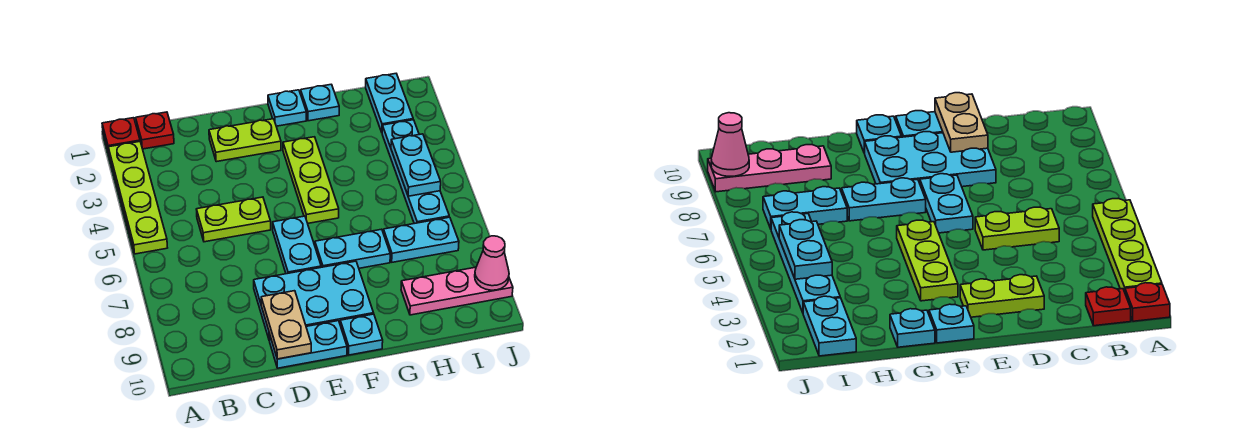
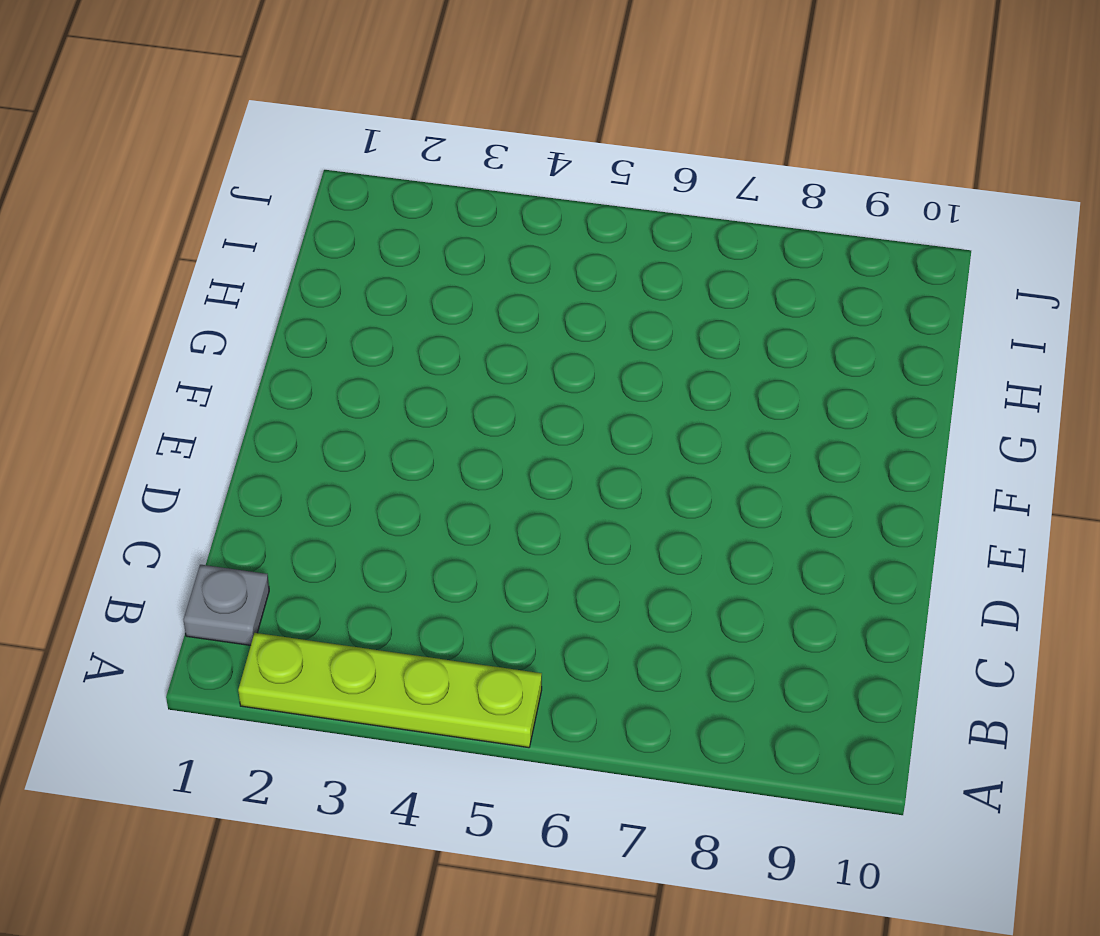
grey 1x1 plate [184,565,269,645] -> red 1x1 plate [136,112,174,149]
none -> red 1x1 plate [102,118,140,153]
none -> lime 1x2 plate [196,197,271,242]
none -> lime 1x2 plate [209,119,281,162]

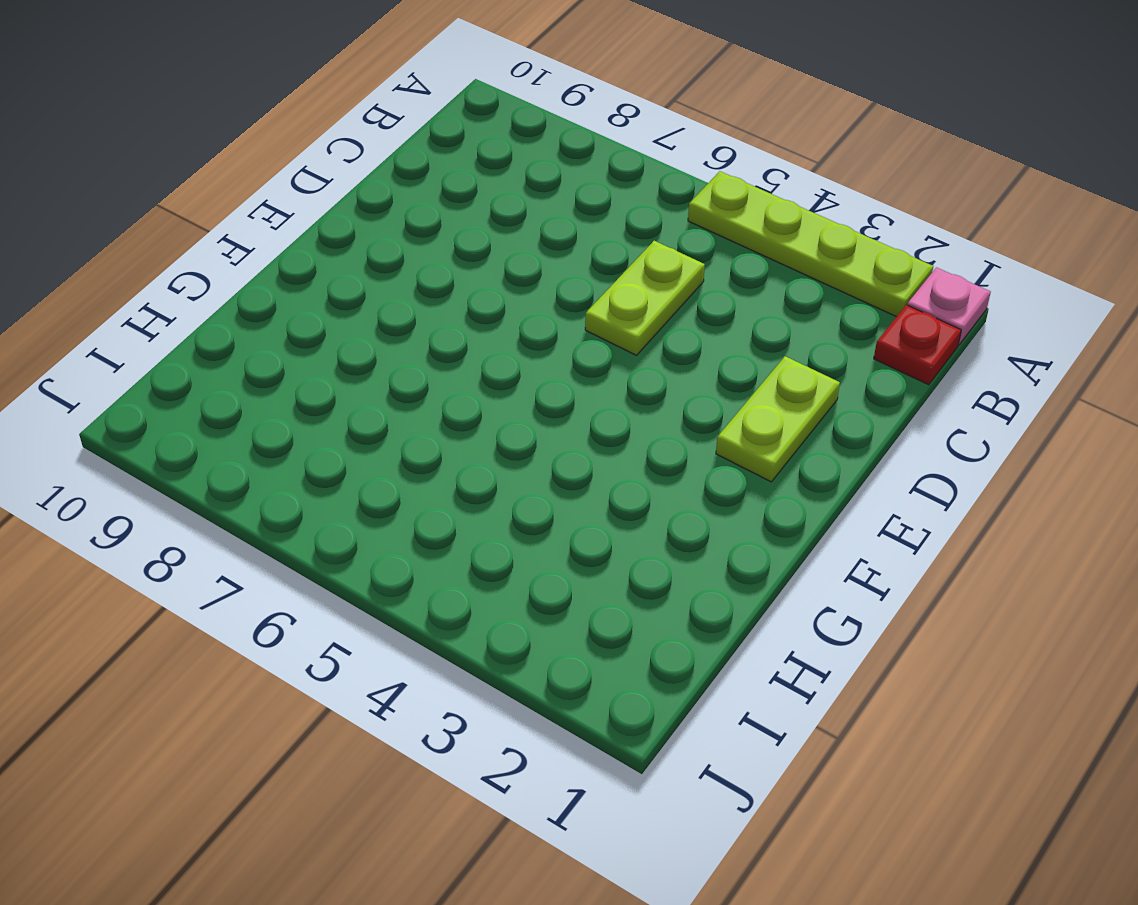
pink 1x1 plate [907,267,991,345] -> red 1x1 plate [102,118,140,153]
none -> cyan 2x3 plate [254,261,374,341]
none -> cyan 1x2 plate [270,321,347,368]
none -> cyan 1x2 plate [273,216,321,274]

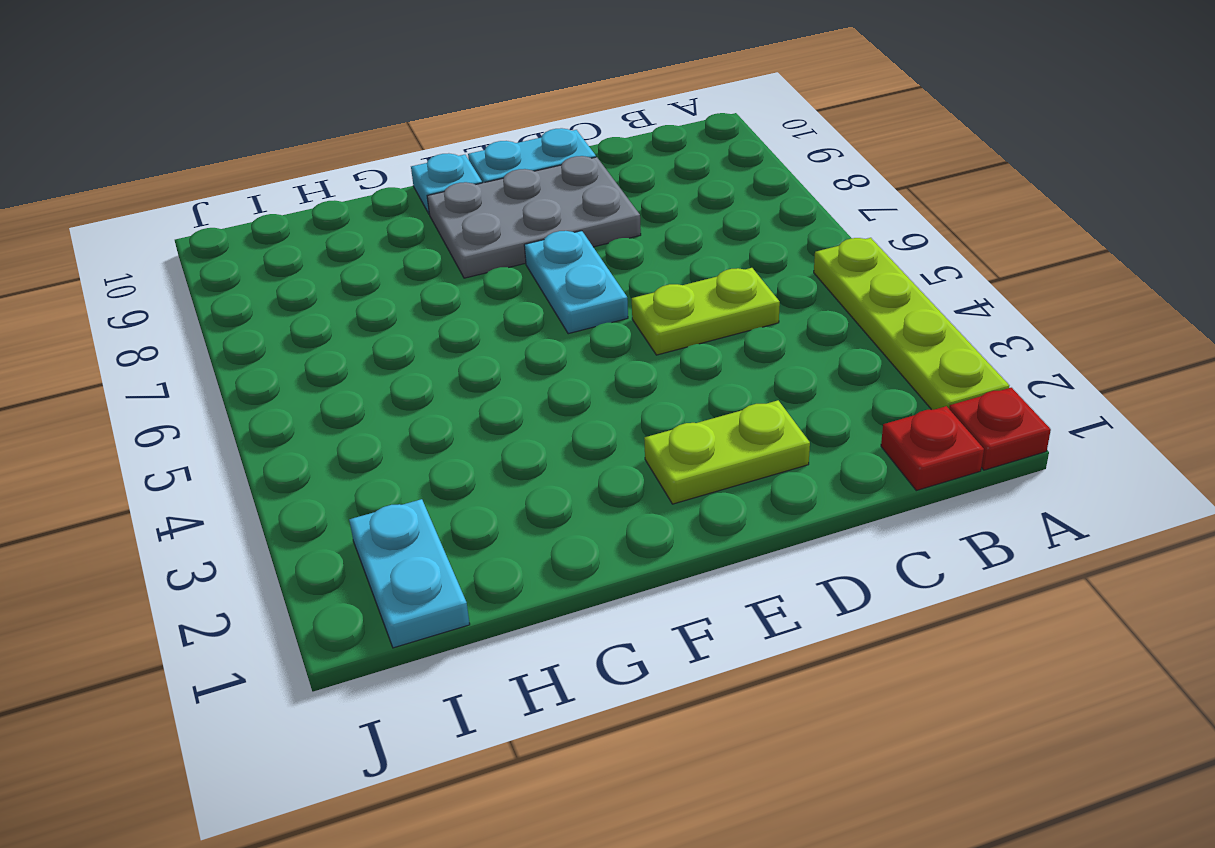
grey 2x3 plate [427,156,641,278] -> cyan 2x3 plate [254,261,374,341]
none -> cyan 1x1 plate [268,90,306,126]
none -> lime 1x3 plate [283,137,339,223]
none -> cyan 1x2 plate [315,229,390,268]

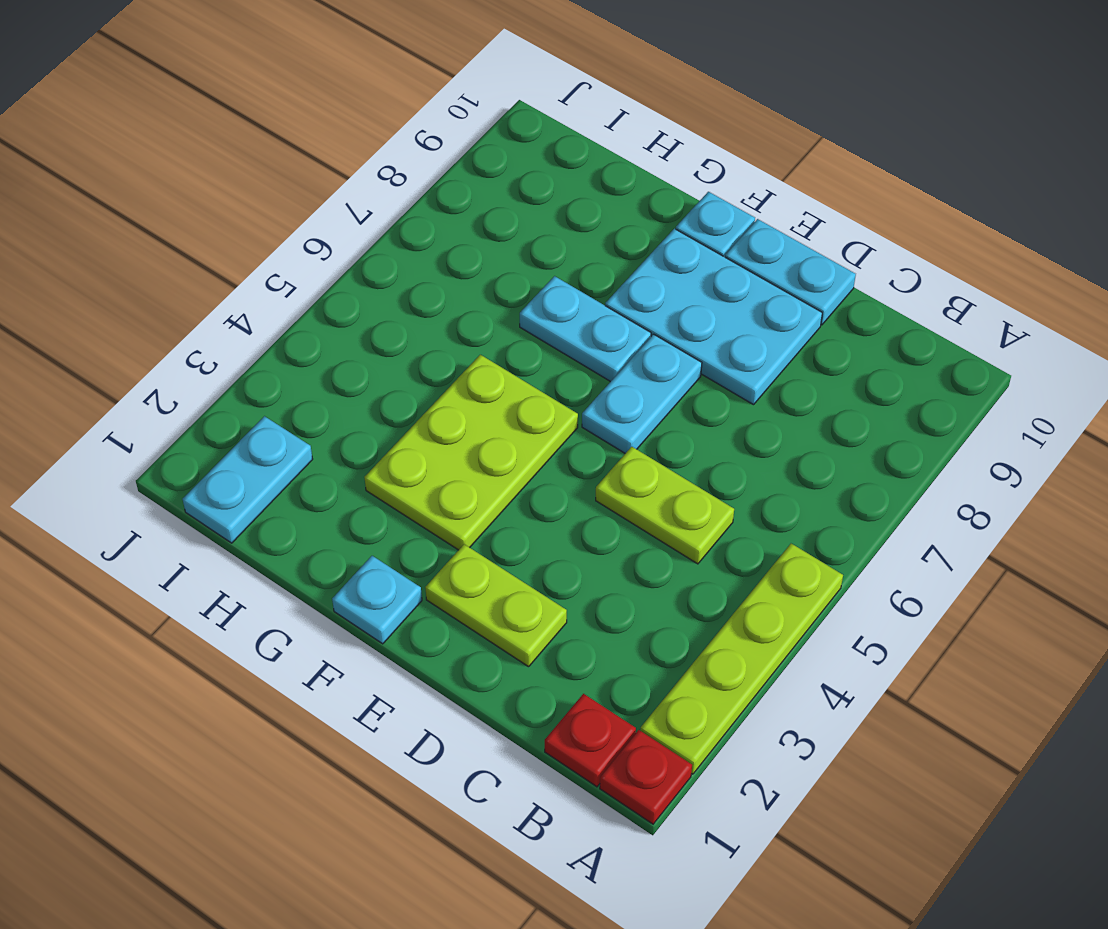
lime 2x3 plate [364,355,578,550] -> lime 1x3 plate [283,137,339,223]
none -> cyan 1x1 plate [301,84,339,121]
none -> cyan 1x2 plate [383,217,459,262]
none -> pink 1x3 plate [401,267,513,315]

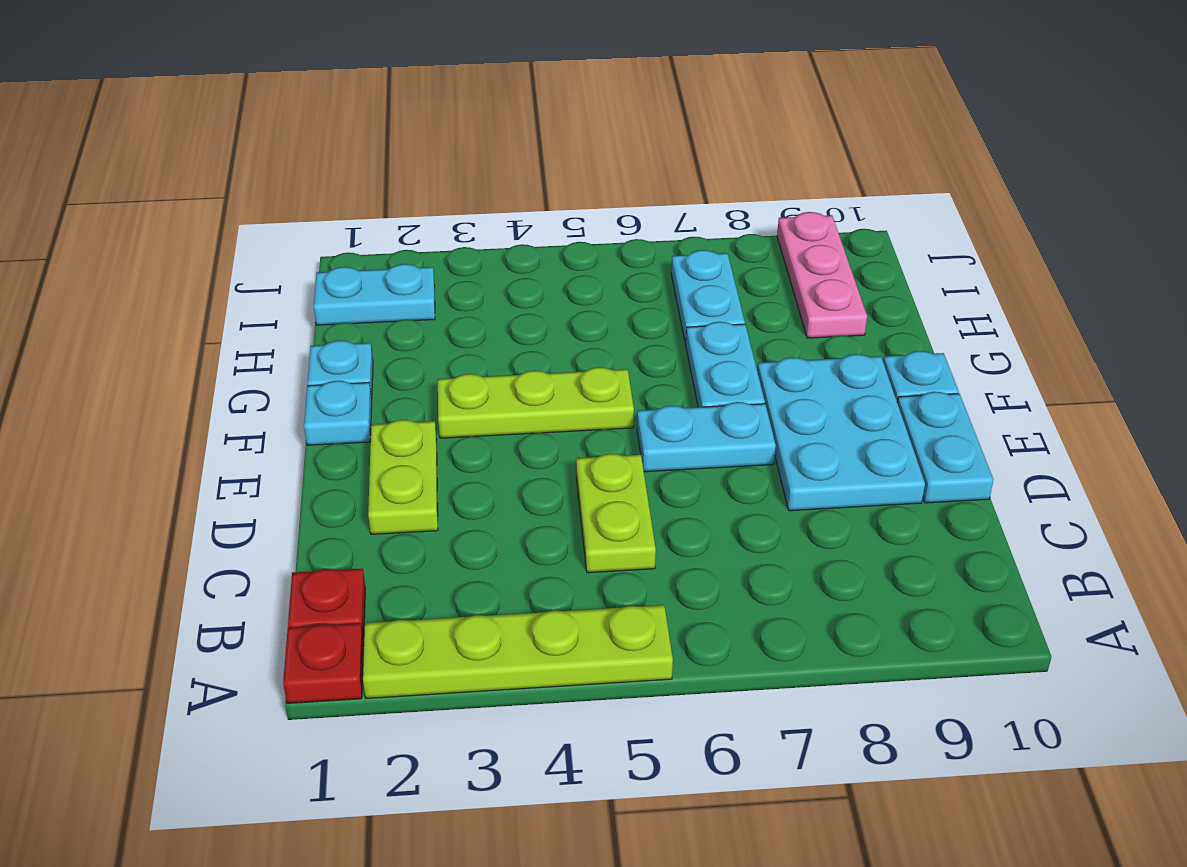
none -> cyan 1x4 plate [382,120,449,224]
none -> tan 1x2 plate [261,291,311,359]
none -> cyan 1x2 plate [391,134,441,196]

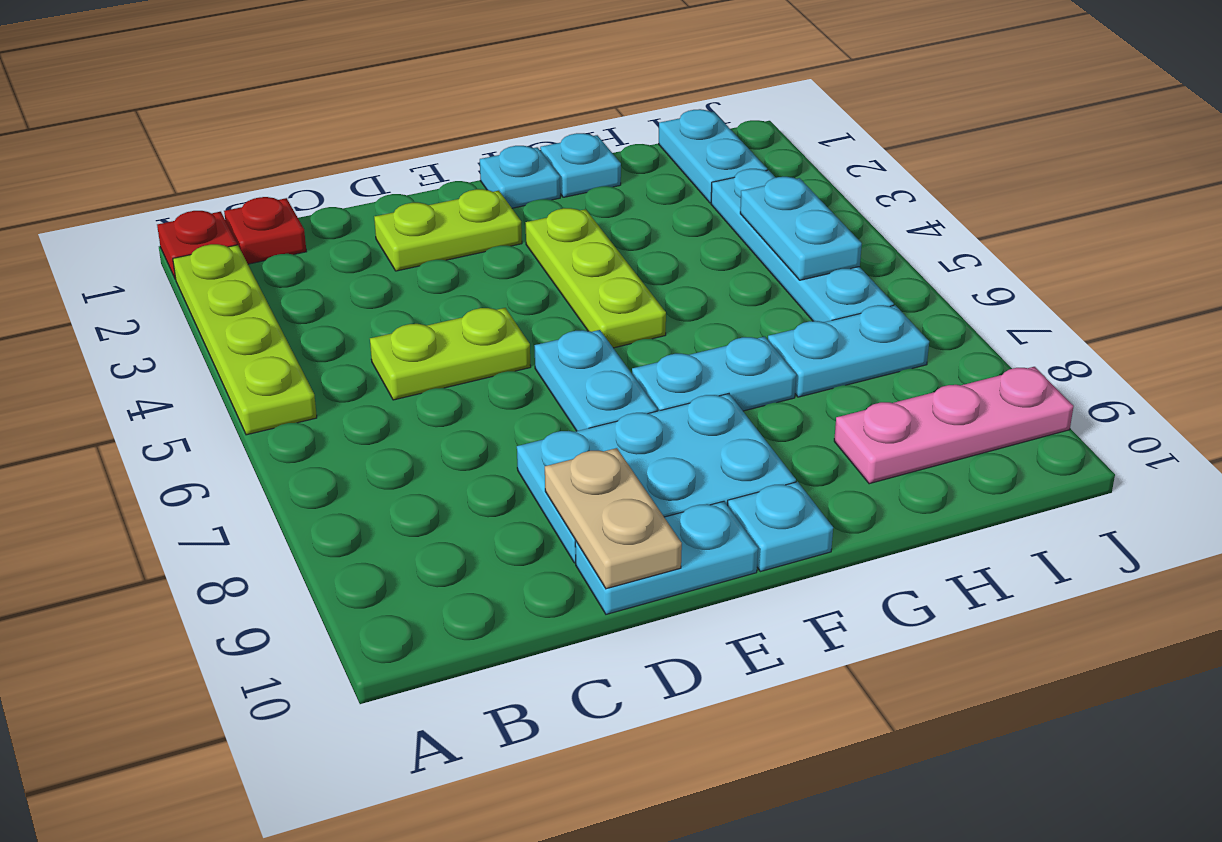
none -> pink 1x1 cone [475,236,509,290]

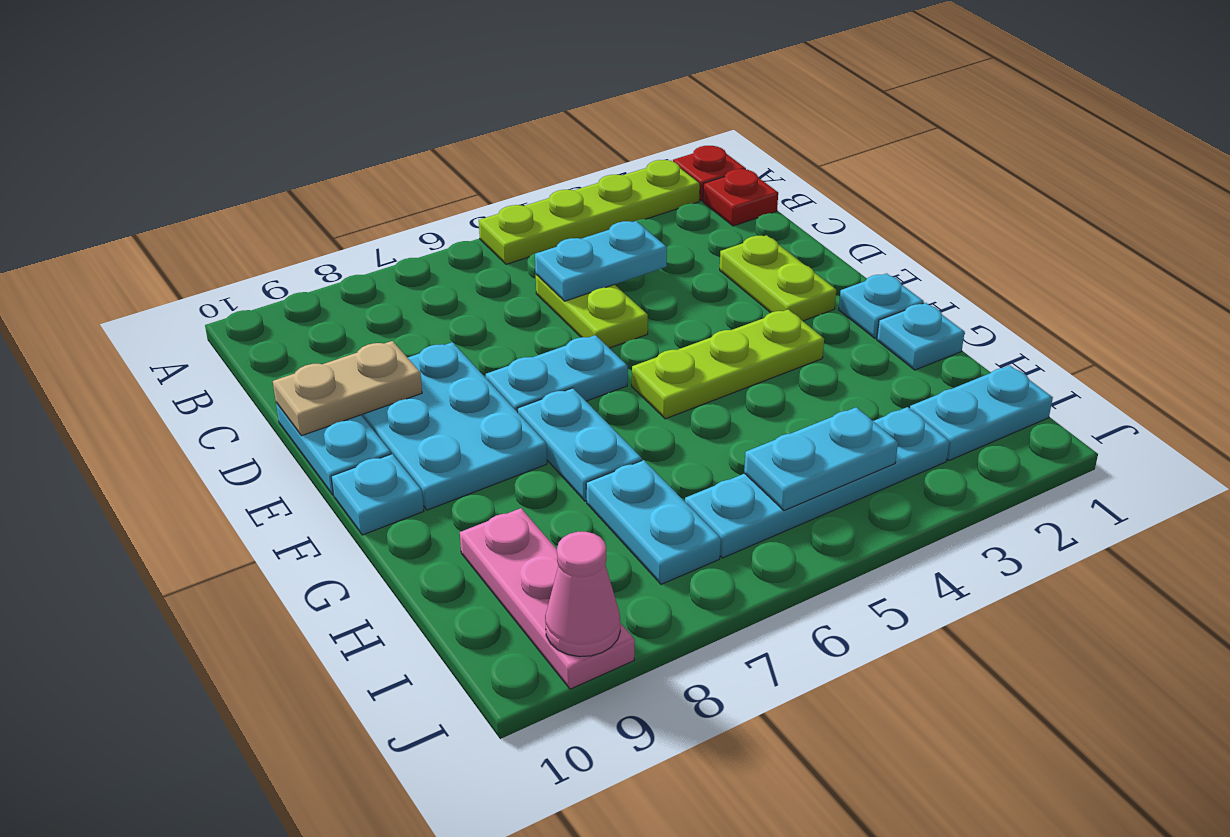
cyan 1x2 plate [535,221,667,301] -> none

